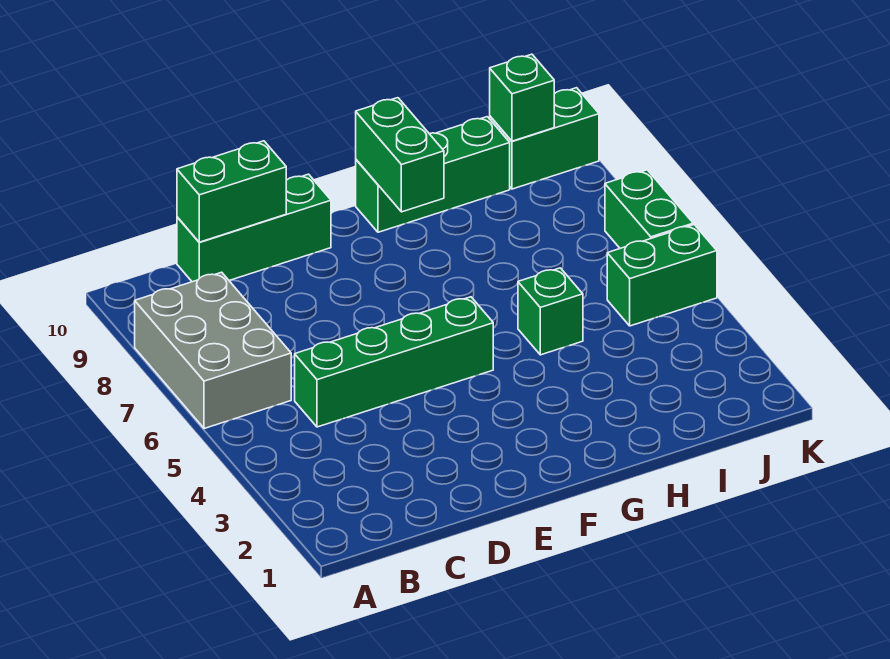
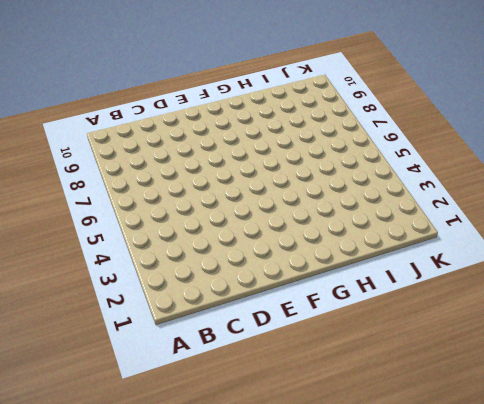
none -> grey 2x3 brick [135,272,291,429]
none -> green 1x4 brick [295,297,493,427]

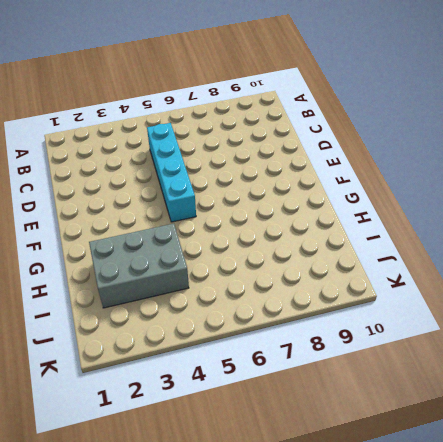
cyan 1x4 brick [147,123,196,222] -> green 1x4 brick [295,297,493,427]
grey 2x3 brick [89,224,189,308] -> grey 2x3 brick moved to [135,272,291,429]
none -> green 1x3 brick [177,174,331,282]
none -> green 1x3 brick [356,117,510,232]

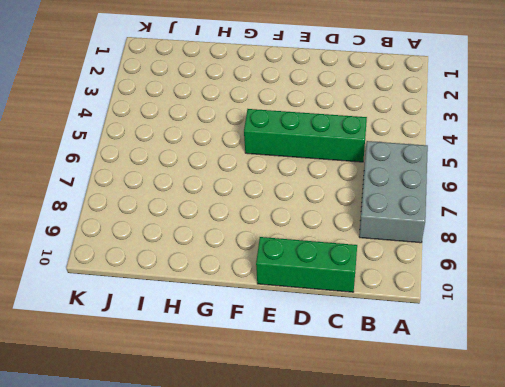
none -> green 1x3 brick [356,117,510,232]
none -> green 1x1 brick [518,268,583,355]

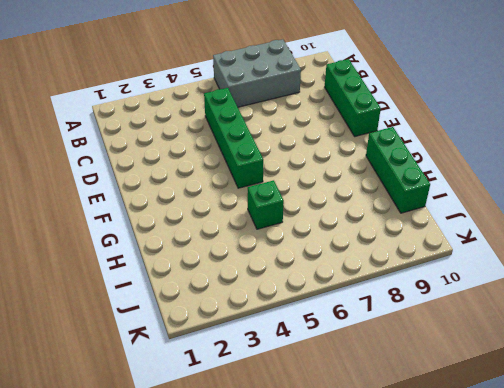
none -> green 1x2 brick [607,225,717,326]
none -> green 1x2 brick [490,88,599,189]

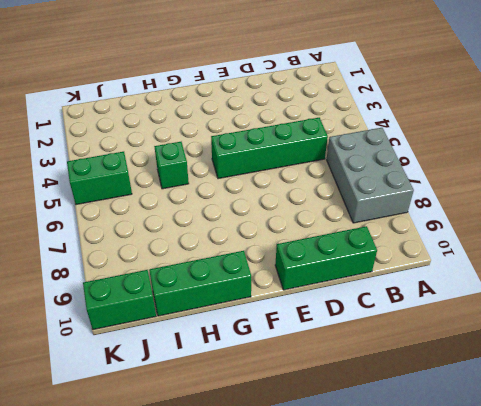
none -> green 1x2 brick [605,170,693,248]
none -> green 1x2 brick [177,141,286,242]

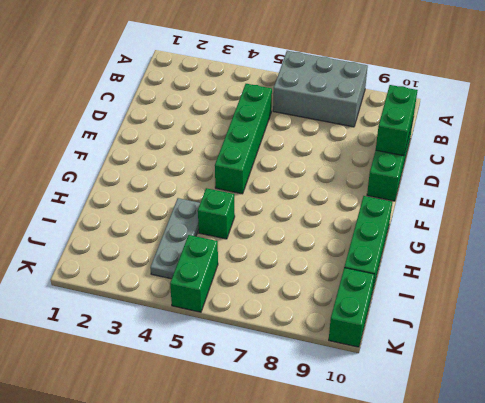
grey 1x3 plate [150,198,200,279] -> none
none -> green 1x2 brick [605,170,693,248]
none -> green 1x2 brick [356,98,444,212]

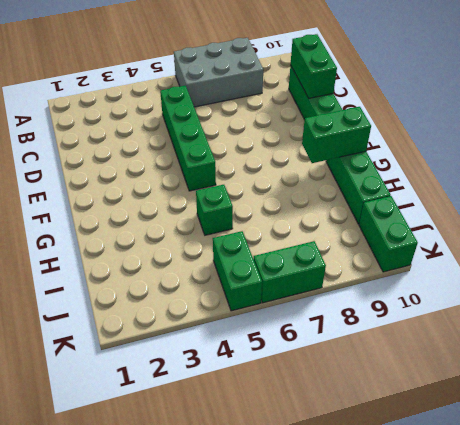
none -> green 1x1 brick [490,54,554,141]

